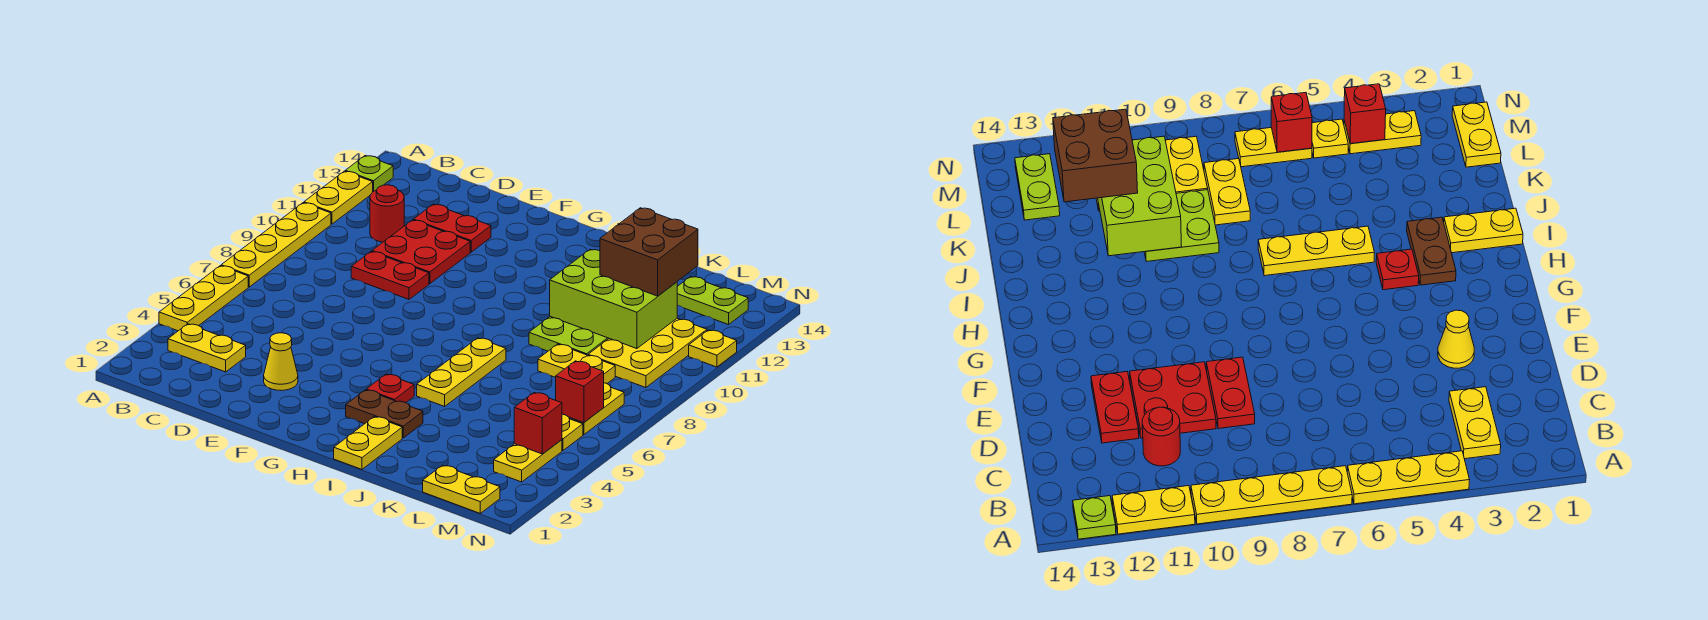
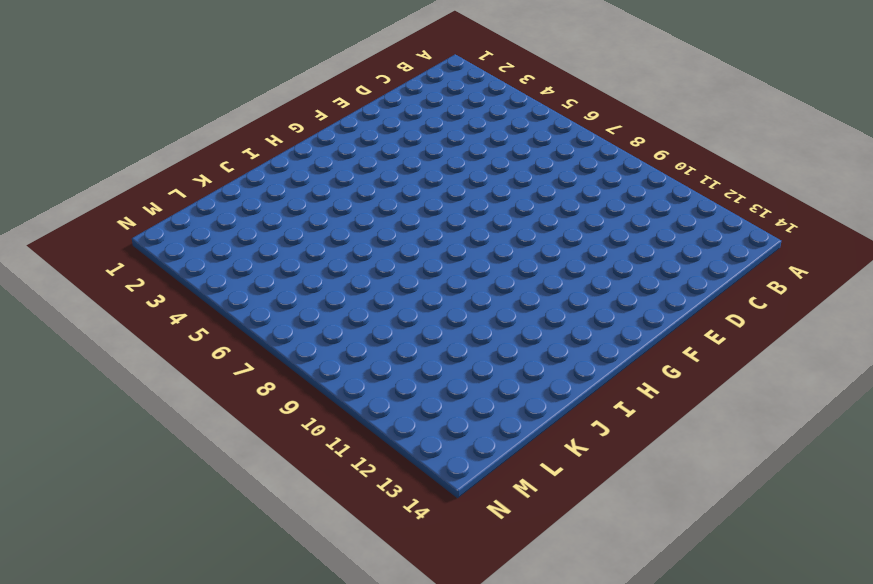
none -> yellow 1x3 plate [159,266,248,331]
none -> yellow 1x4 plate [221,203,331,287]
none -> yellow 1x2 plate [304,171,373,224]

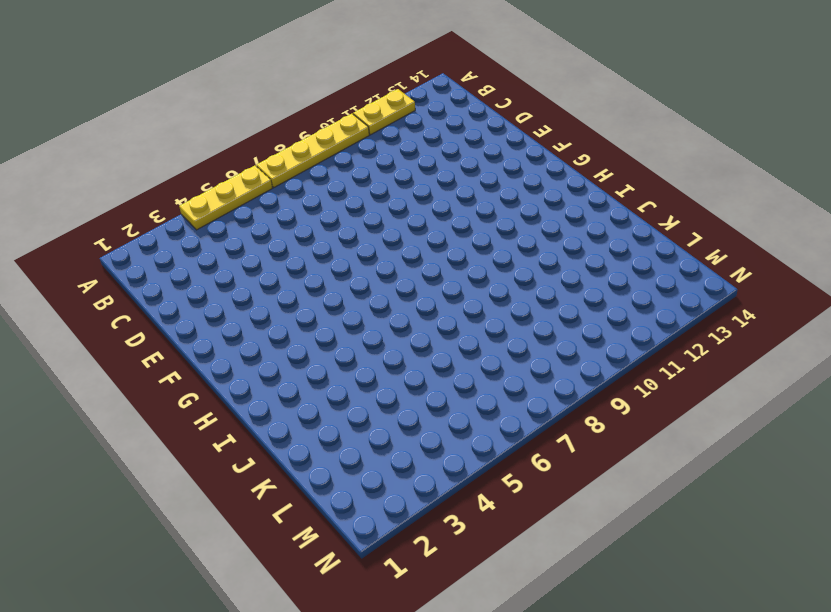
none -> lime 1x1 plate [345,156,393,192]
none -> yellow 1x2 plate [168,324,246,372]
none -> red 1x1 round brick [370,185,404,242]

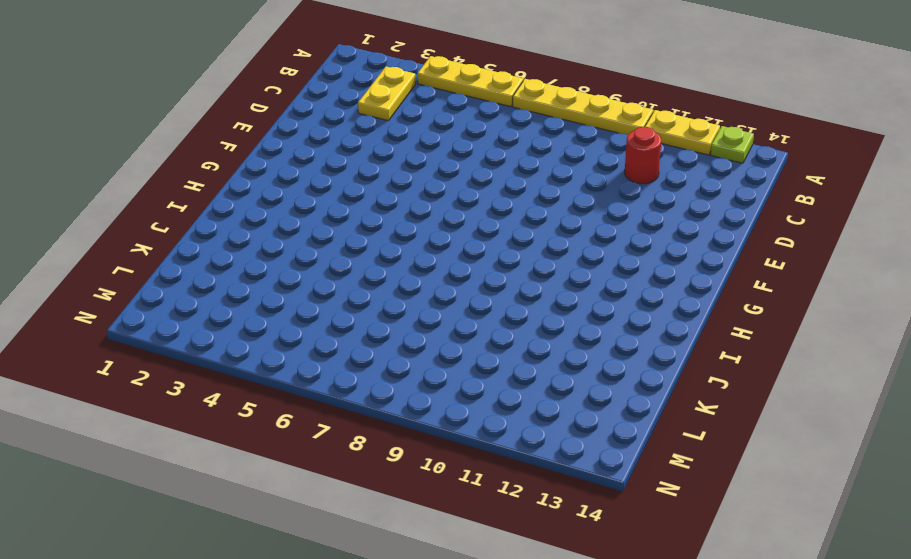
none -> red 1x2 plate [351,251,429,299]
none -> red 2x2 plate [372,220,470,284]
none -> red 1x2 plate [413,204,491,252]

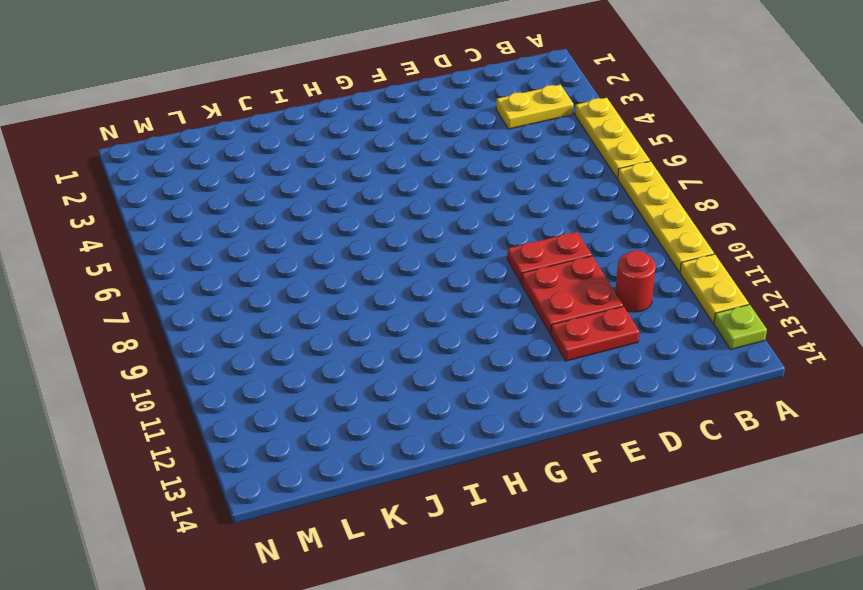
none -> yellow 1x1 cone [264,333,298,390]
none -> brown 1x2 plate [346,390,423,438]
none -> red 1x1 plate [366,374,414,402]

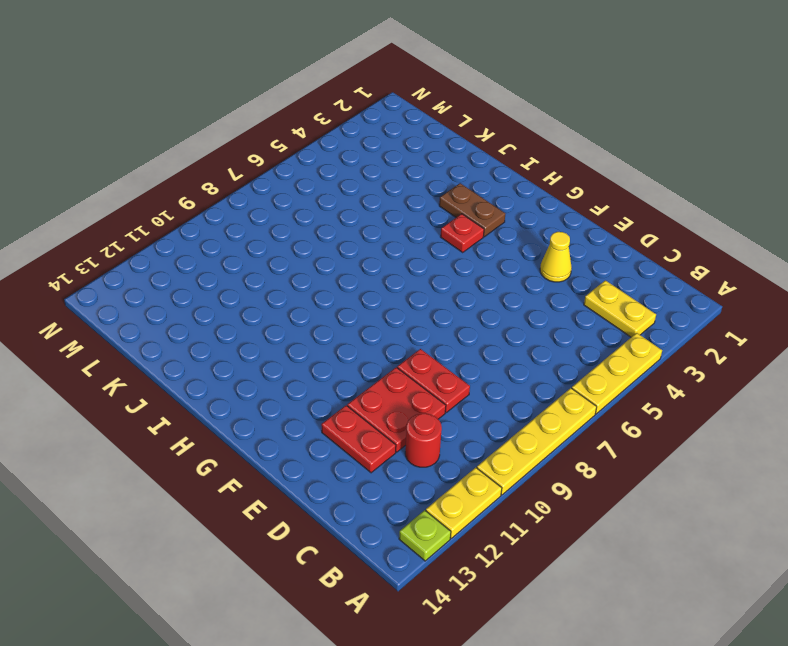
none -> yellow 1x2 plate [334,417,402,469]
none -> yellow 1x3 plate [417,338,506,406]
none -> lime 2x2 plate [529,317,609,355]

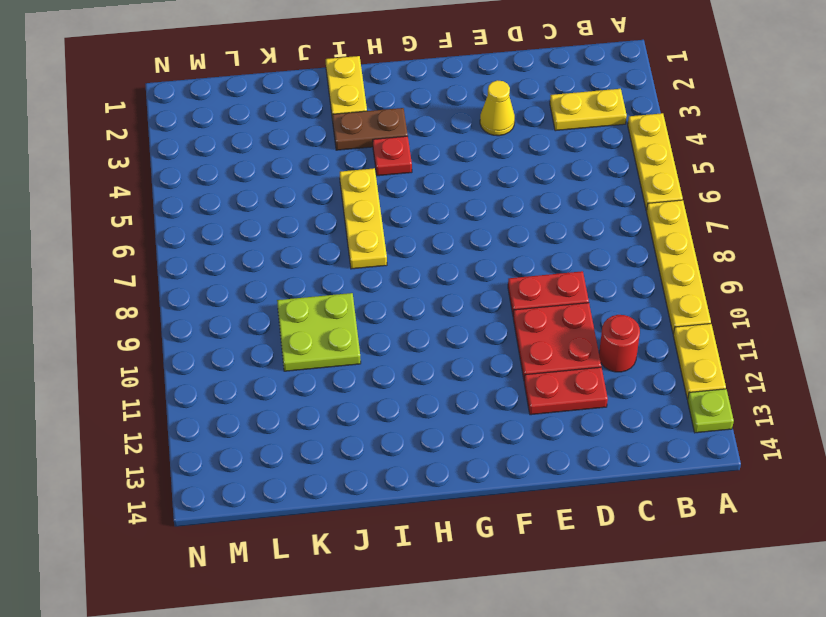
none -> yellow 1x2 plate [538,344,615,383]
none -> yellow 1x2 plate [423,465,500,513]
none -> yellow 2x3 plate [588,318,707,388]

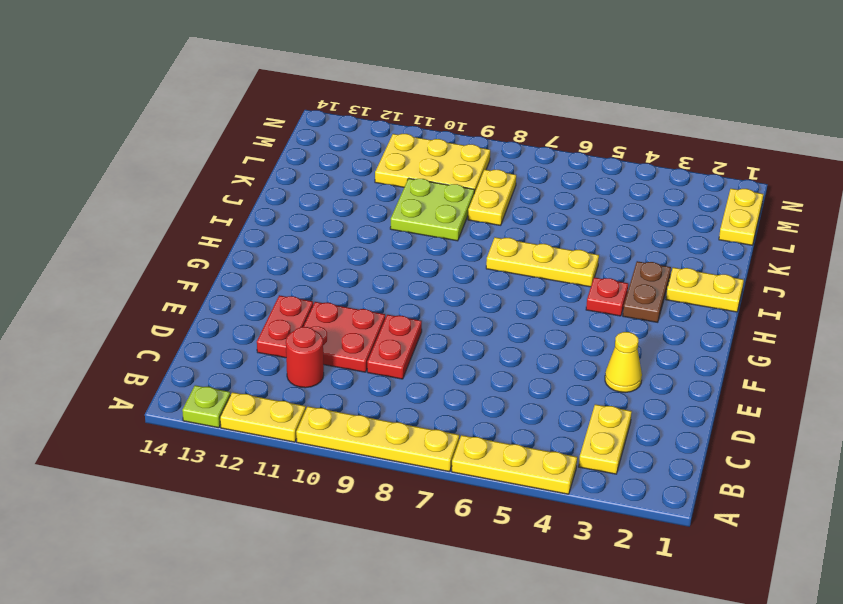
none -> lime 1x2 plate [677,276,748,325]
none -> yellow 1x2 plate [494,440,562,482]
none -> yellow 1x1 plate [562,414,583,450]

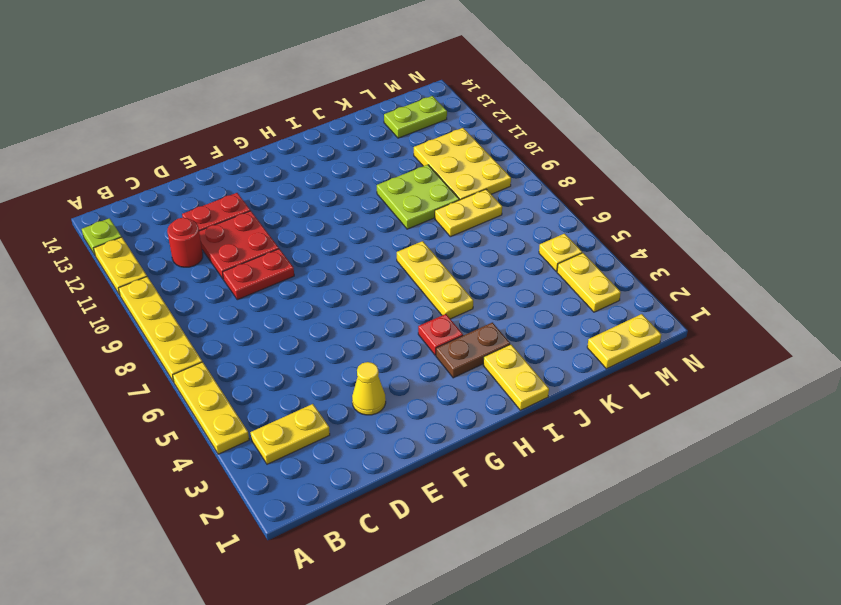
none -> yellow 1x2 plate [569,383,624,435]
none -> yellow 1x1 plate [689,330,737,367]
none -> lime 2x3 brick [550,249,677,349]

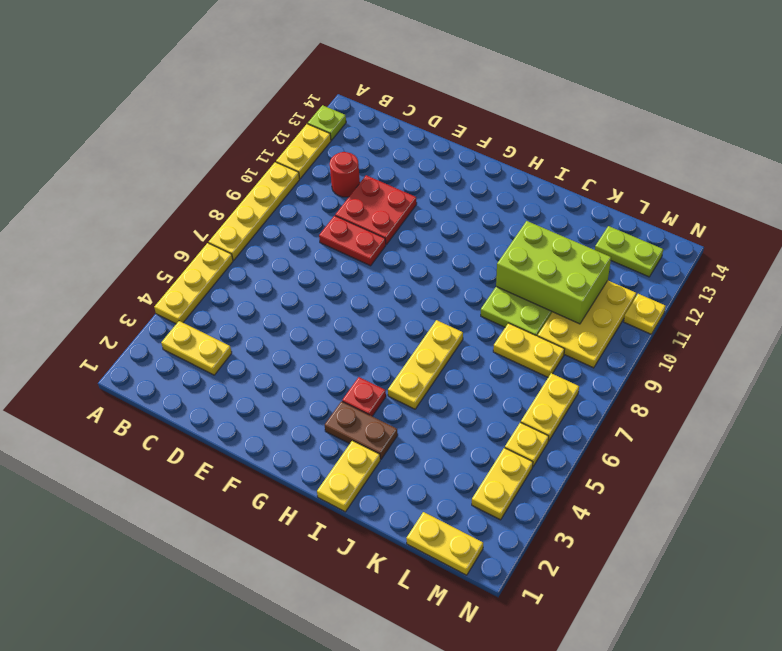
none -> red 1x2 plate [413,204,491,252]
none -> yellow 1x1 cone [264,333,298,390]
none -> red 1x1 brick [514,393,562,454]

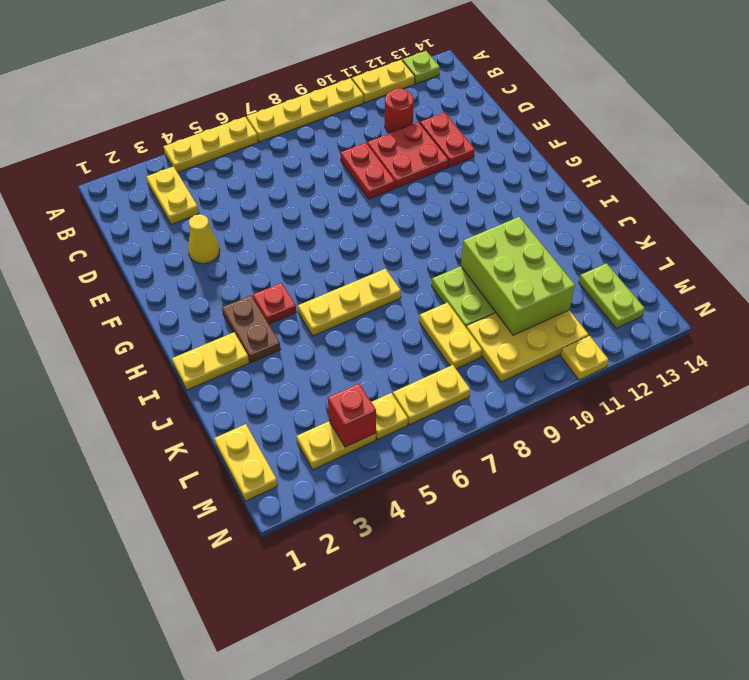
none -> red 1x1 brick [556,361,604,423]
none -> brown 2x2 brick [600,208,698,296]

